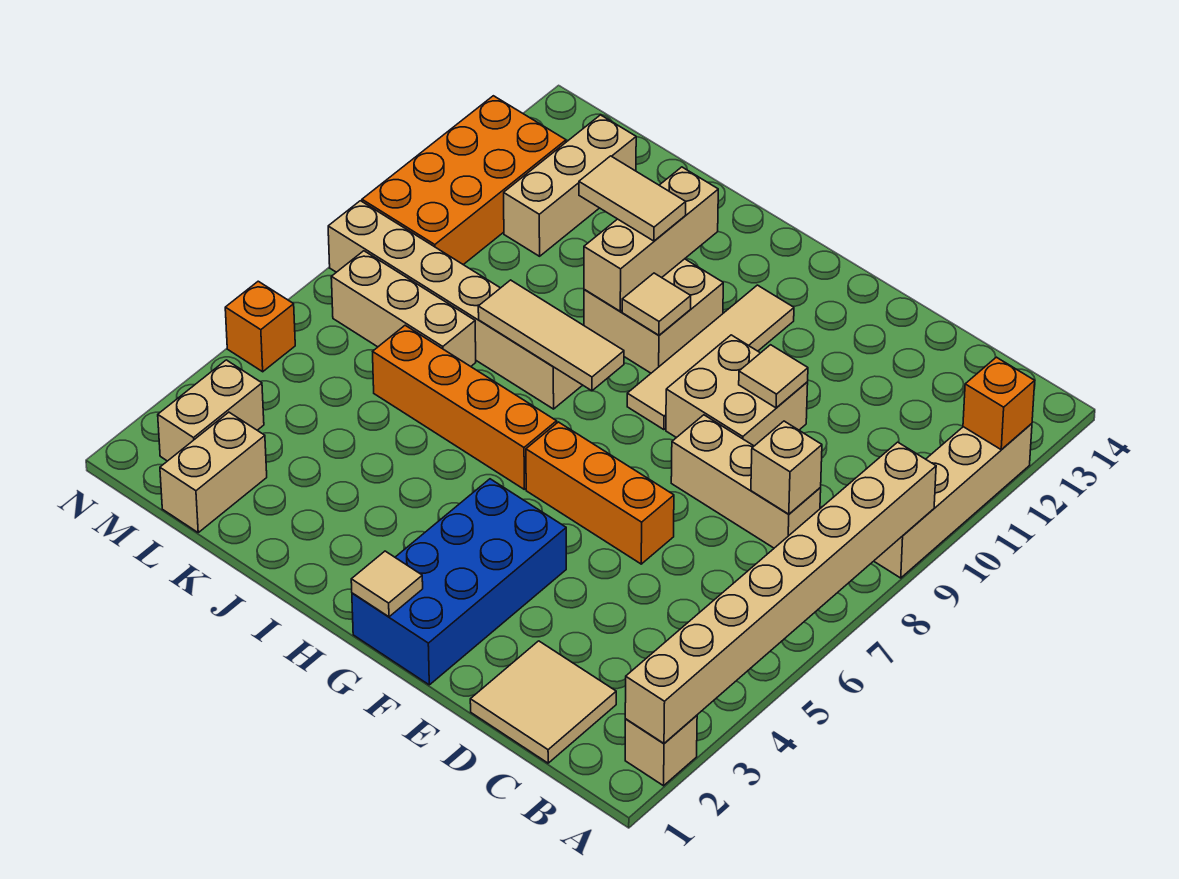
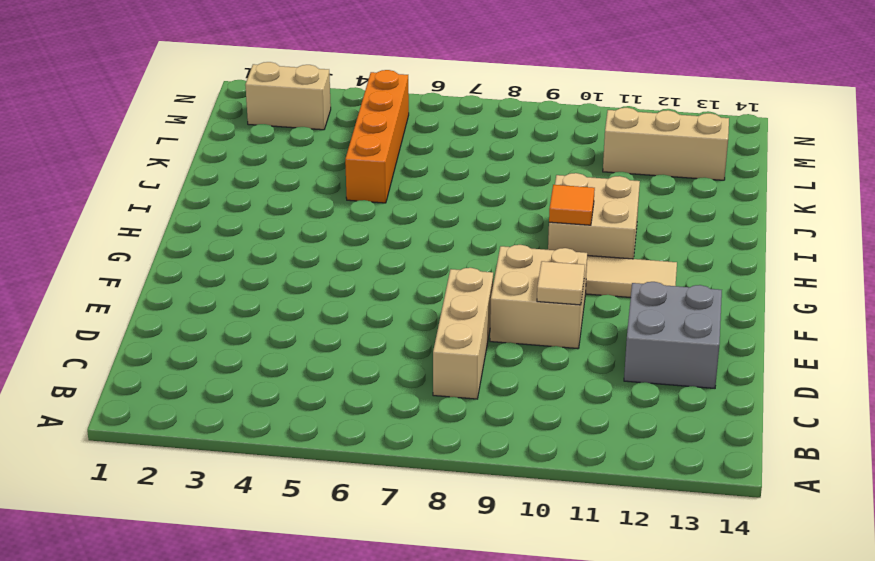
grey 2x2 brick [624,282,722,388] -> none
orange 1x1 tile [549,185,595,225] -> tan 1x1 tile [622,273,691,335]
orange 1x4 brick [345,70,409,203] -> orange 1x4 brick moved to [373,325,557,489]
none -> tan 1x1 brick [625,715,697,786]
none -> tan 1x4 brick [874,424,1032,578]
none -> tan 2x2 tile [470,641,616,763]

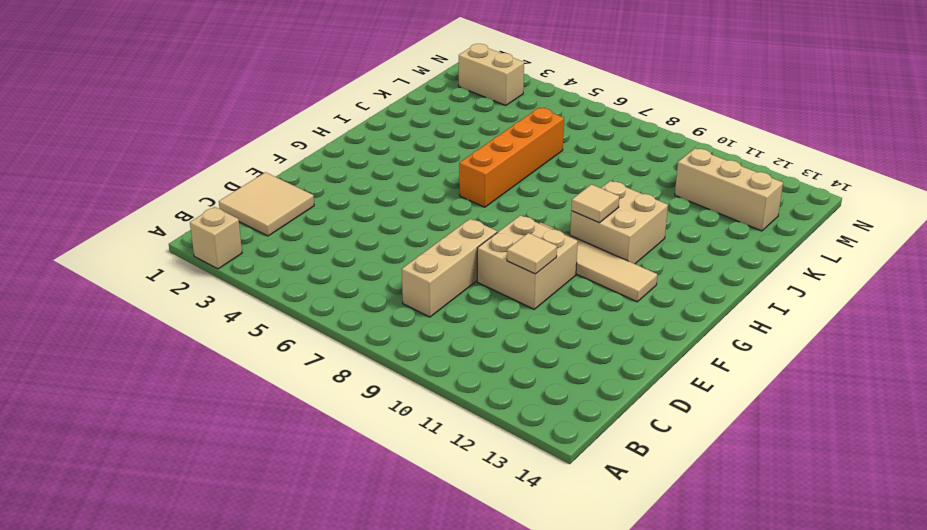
none -> tan 1x4 brick [874,424,1032,578]
none -> orange 1x3 brick [526,422,674,564]
none -> blue 2x4 brick [352,479,566,685]

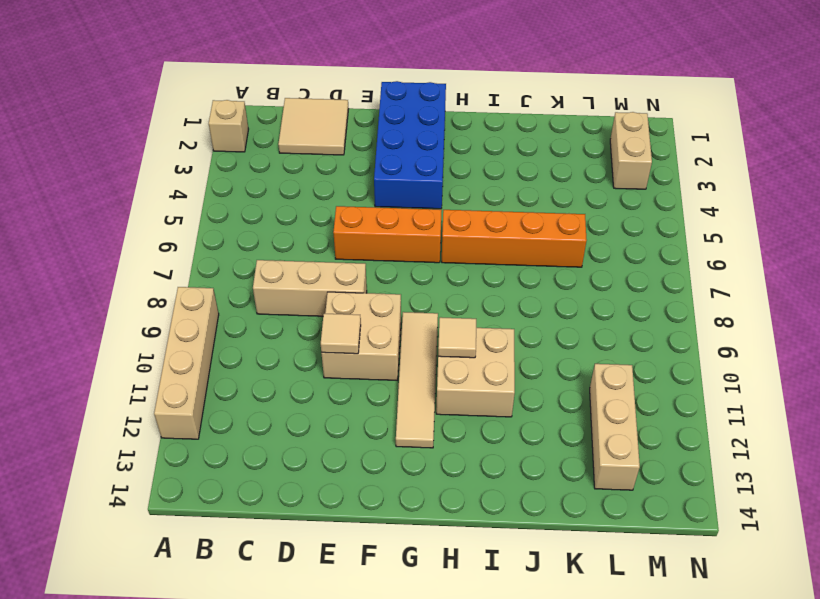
none -> tan 1x6 brick [328,201,582,409]
none -> tan 1x3 brick [331,251,476,366]
none -> tan 1x2 brick [160,412,267,532]

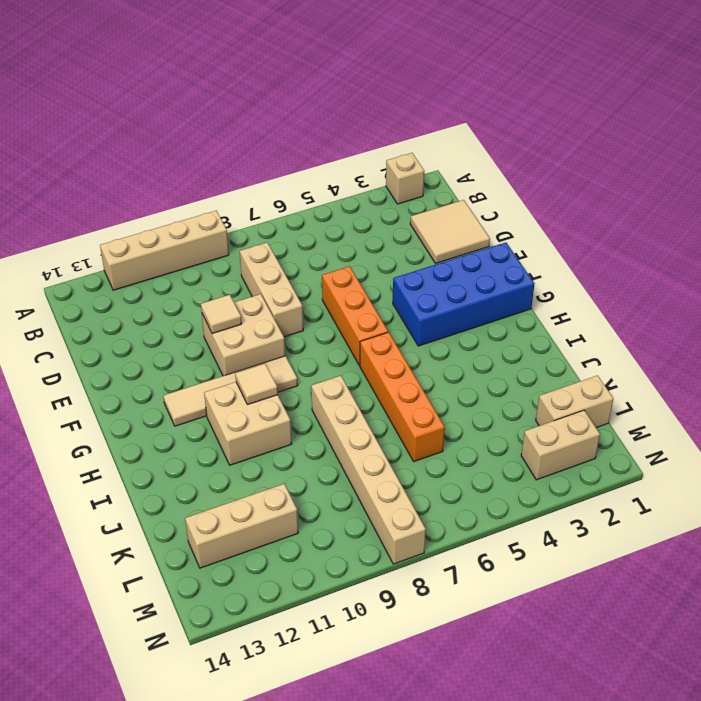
none -> tan 1x3 brick [331,251,476,366]
none -> orange 2x4 brick [362,96,566,265]
none -> orange 1x1 brick [225,281,295,372]

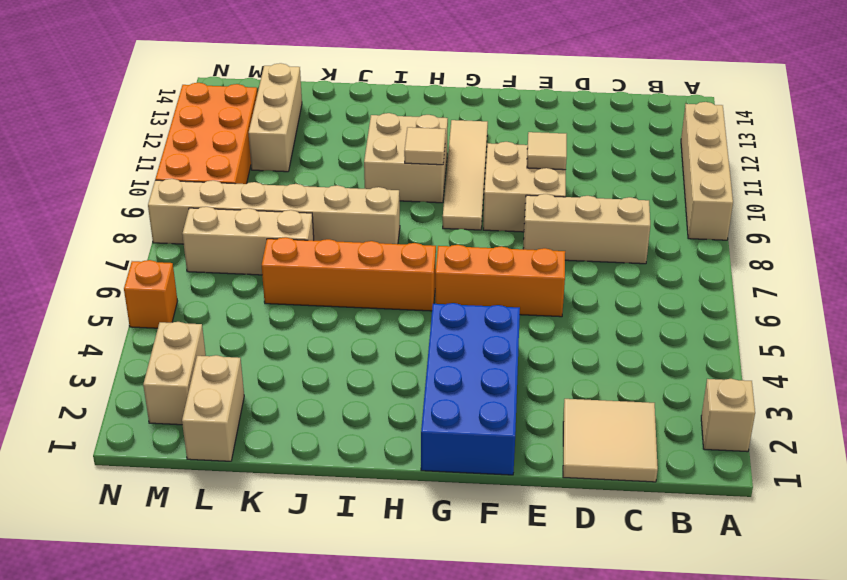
none -> tan 1x8 brick [625,442,936,743]
none -> orange 1x1 brick [963,357,1035,450]
none -> tan 1x1 brick [751,421,822,514]

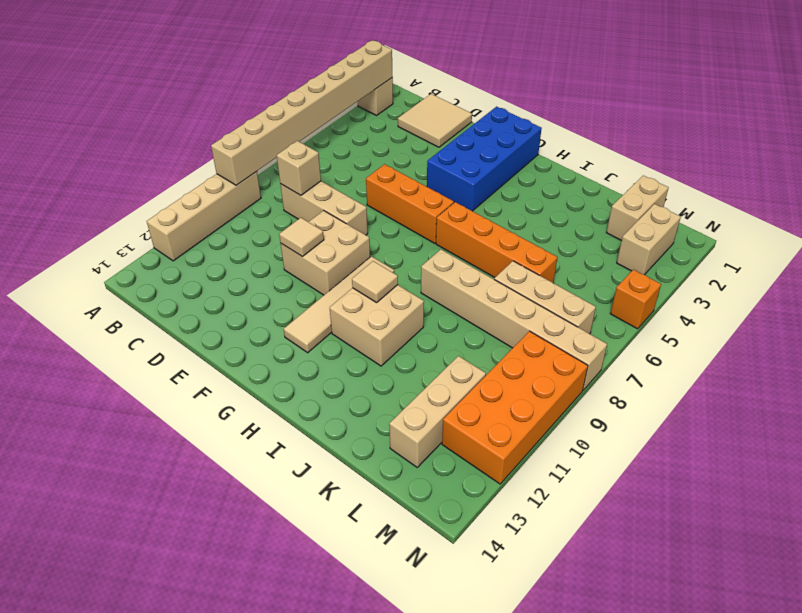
none -> orange 1x1 brick [963,357,1035,450]
none -> tan 1x1 tile [351,551,423,617]
none -> tan 1x3 tile [478,280,624,391]

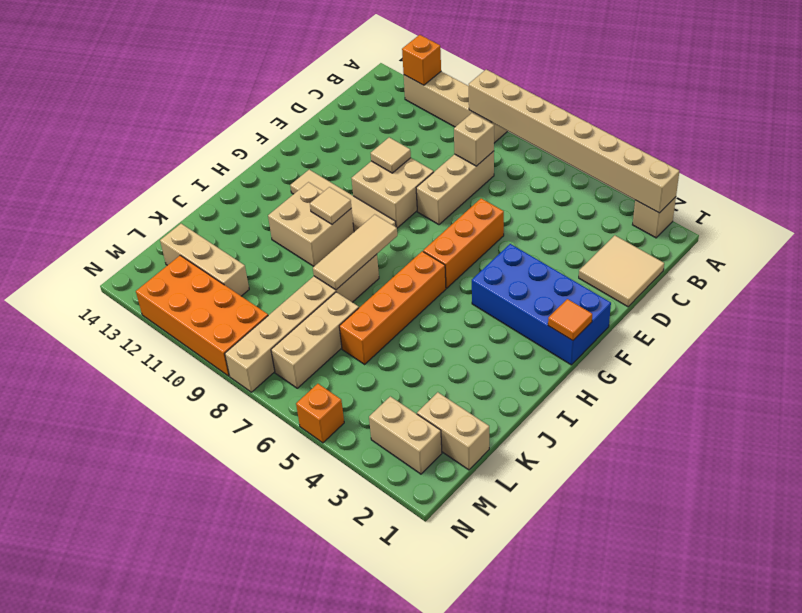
orange 1x1 tile [548,299,592,341] -> tan 1x1 tile [351,551,423,617]
none -> tan 1x3 brick [584,167,718,311]
none -> tan 1x2 tile [579,156,686,241]

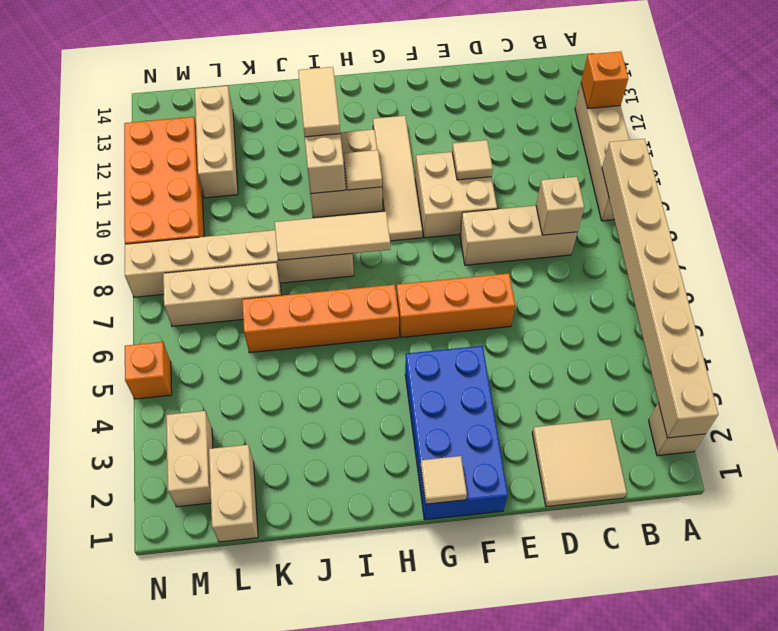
tan 1x2 tile [298,67,340,137] -> tan 1x2 tile turned to [579,156,686,241]

